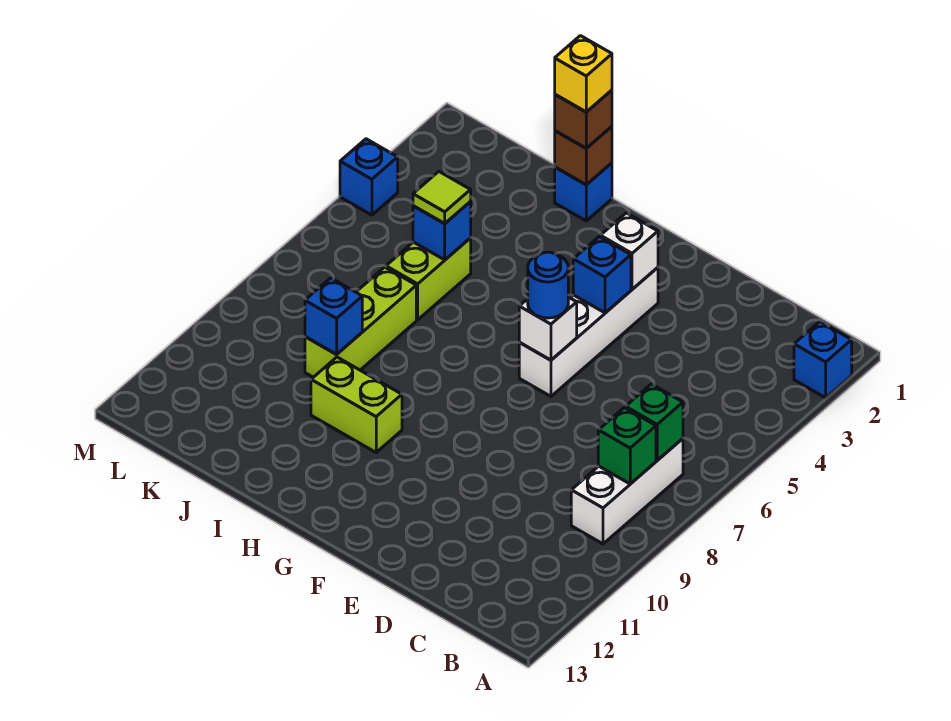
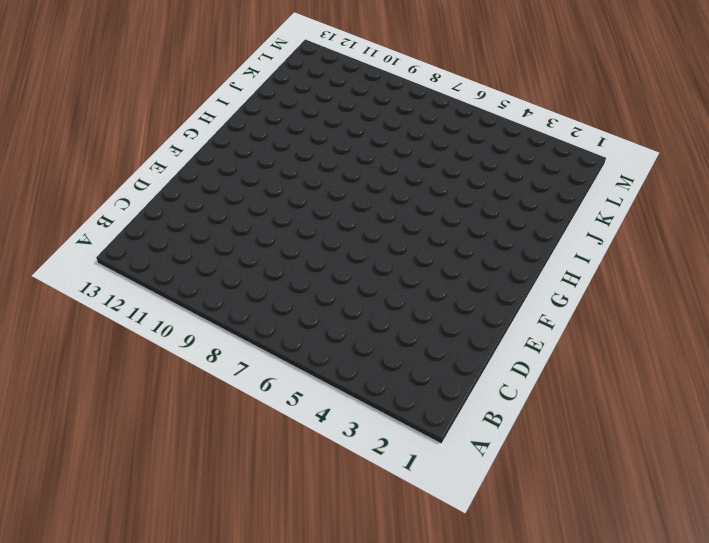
none -> blue 1x1 brick [794,322,852,398]
none -> white 1x3 brick [571,439,683,544]
none -> white 1x4 brick [519,267,658,396]

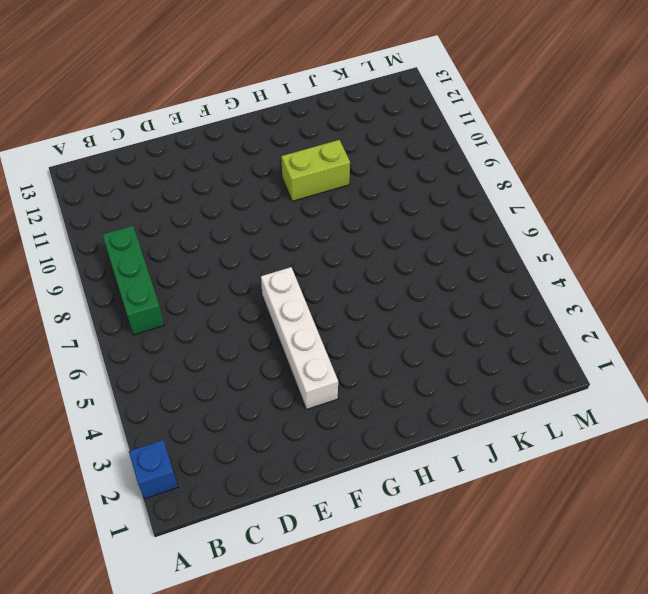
green 1x3 brick [103,226,164,335] -> white 1x3 brick [571,439,683,544]
none -> blue 1x1 brick [555,163,612,221]
none -> lime 1x2 brick [386,238,471,320]
none -> lime 1x3 brick [305,267,416,377]

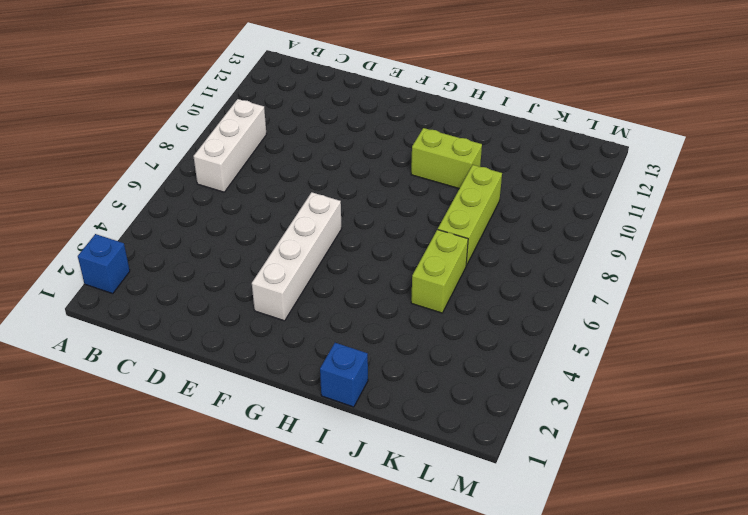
none -> blue 1x1 brick [340,139,398,215]
none -> green 1x1 brick [626,384,683,460]
none -> green 1x1 brick [598,408,656,484]

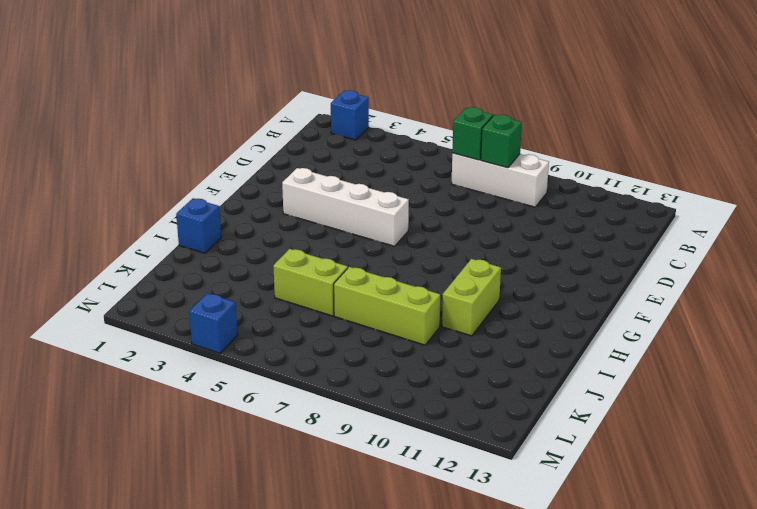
none -> white 1x1 brick [600,213,658,289]
none -> blue 1x1 brick [573,237,631,313]
none -> white 1x1 brick [519,297,577,360]

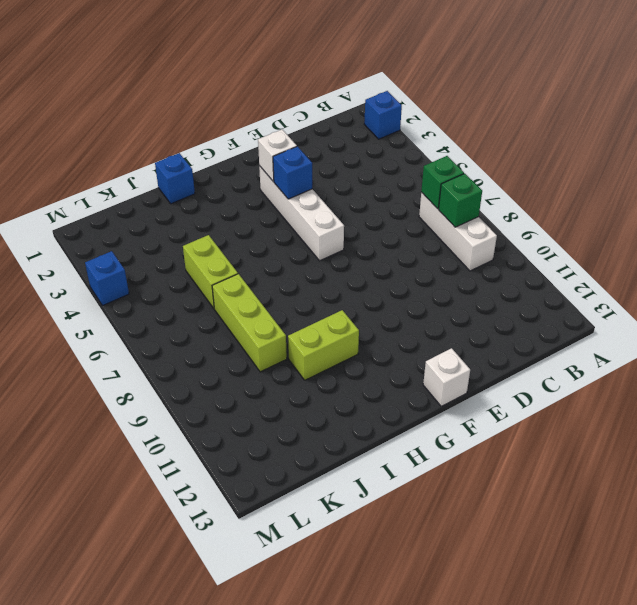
white 1x1 brick [423,348,470,406] -> white 1x1 brick moved to [519,297,577,360]
none -> brown 1x1 brick [555,126,612,185]
none -> blue 1x1 brick [413,202,471,260]
none -> blue 1x1 brick [305,278,362,354]

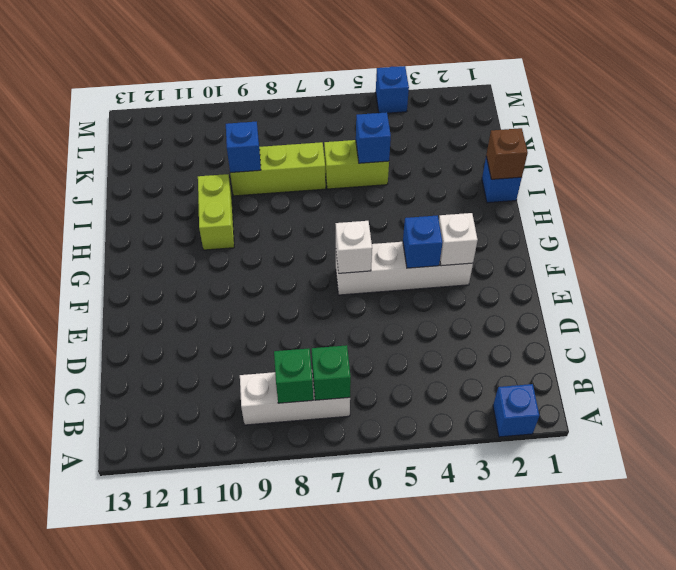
none -> blue 1x1 round brick [528,252,568,318]
none -> brown 1x1 brick [555,90,612,148]
none -> lime 1x1 tile [413,172,471,224]

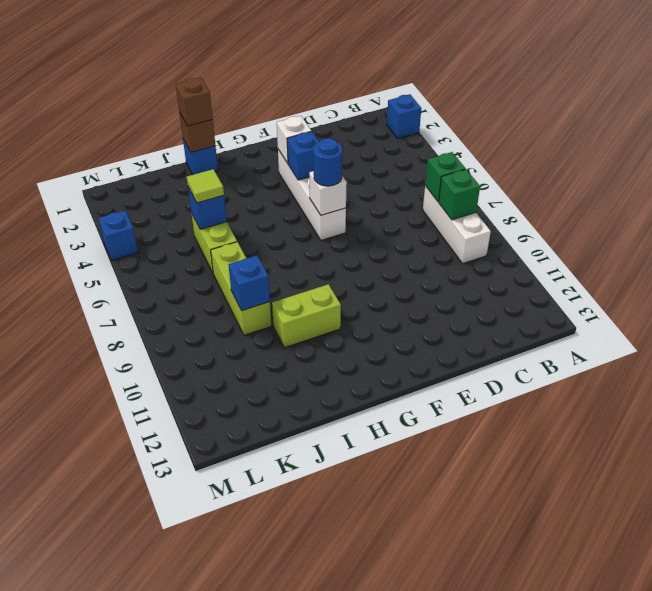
none -> yellow 1x1 brick [555,36,612,112]

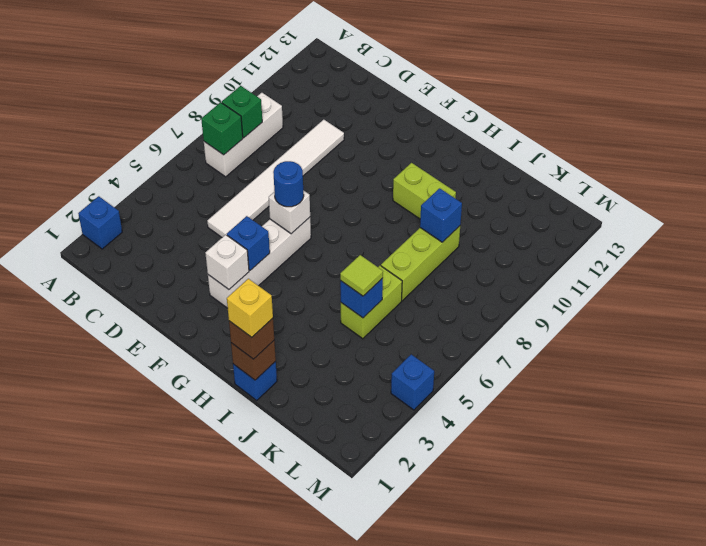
white 1x6 tile [207,120,344,237] -> none

